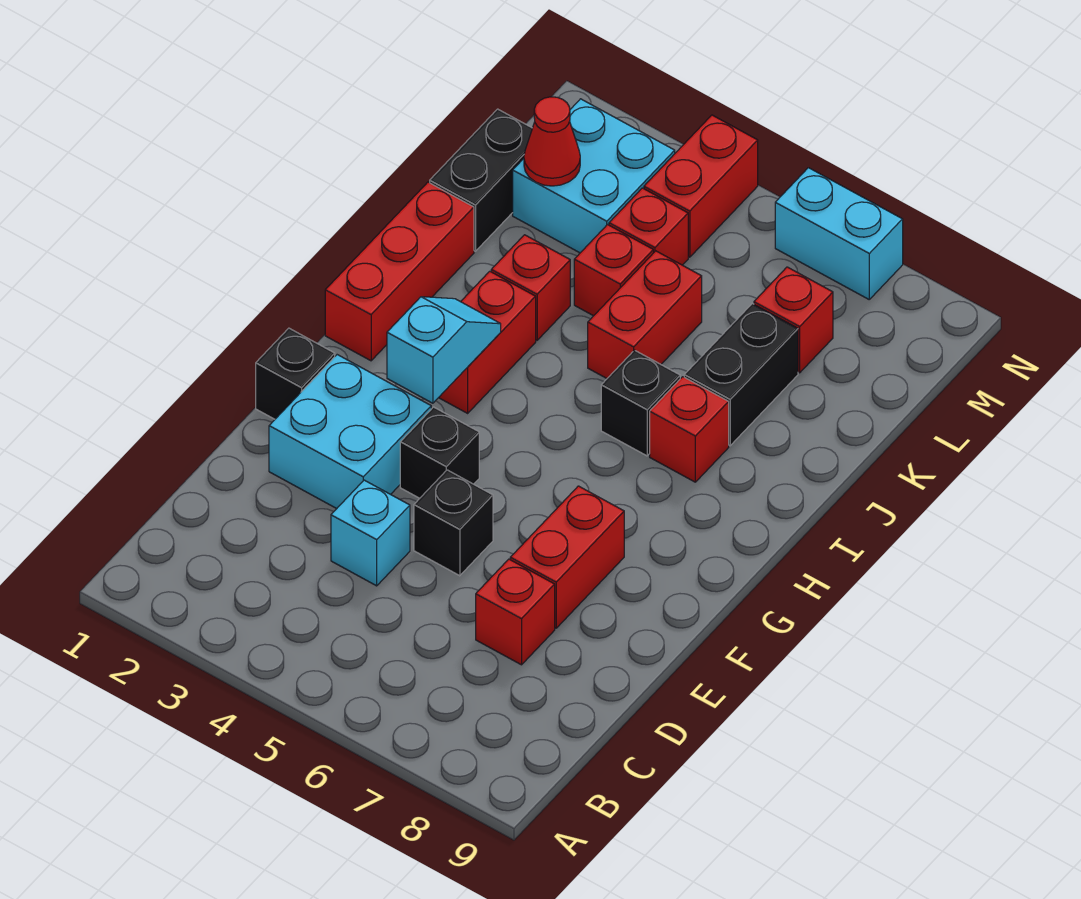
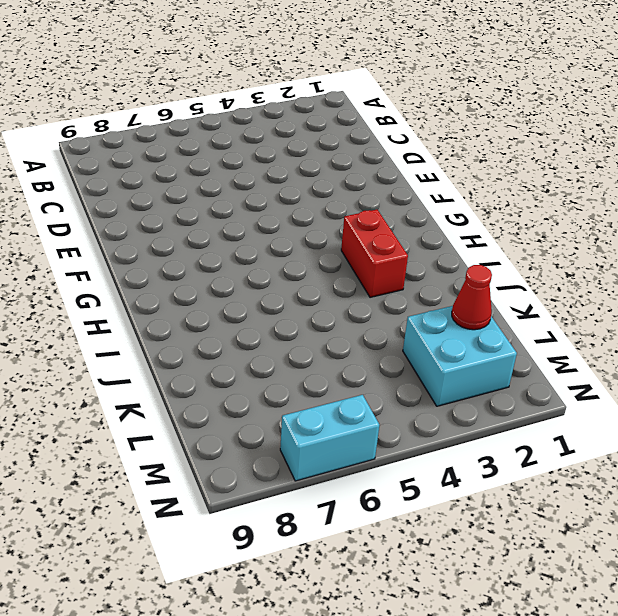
none -> cyan 1x1 brick [331,480,410,586]
none -> red 1x1 brick [476,559,555,665]
none -> cyan 2x2 brick [269,355,431,509]

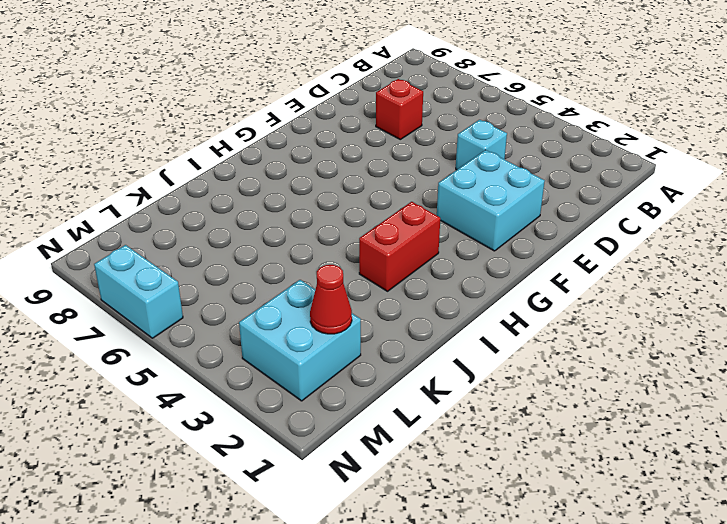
none -> black 1x1 brick [414,470,493,576]
none -> red 1x2 brick [510,486,624,628]
none -> black 1x1 brick [256,328,335,419]

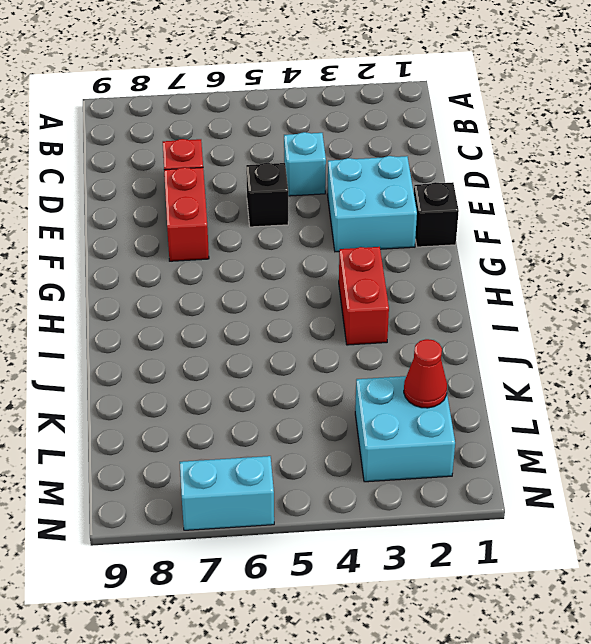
none -> black 1x1 brick [400,407,479,498]
none -> red 1x3 brick [325,182,474,361]
none -> black 1x1 brick [601,350,680,456]

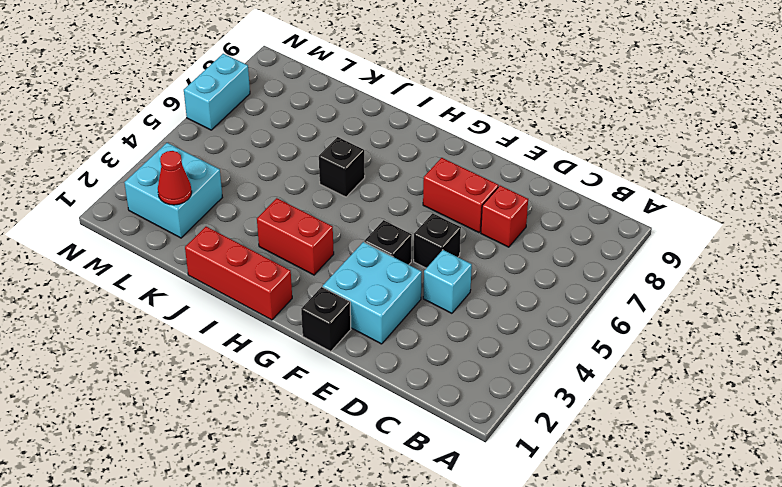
none -> red 1x1 brick [650,377,729,482]
none -> red 1x1 brick [491,235,570,340]
none -> red 1x2 brick [588,251,702,378]

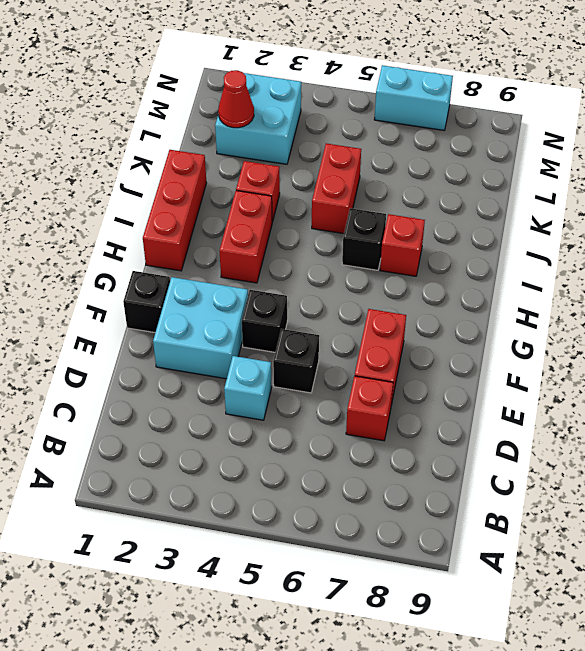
none -> black 1x2 brick [684,304,798,446]
none -> black 1x2 brick [430,109,532,251]
none -> red 1x1 brick [574,225,653,316]

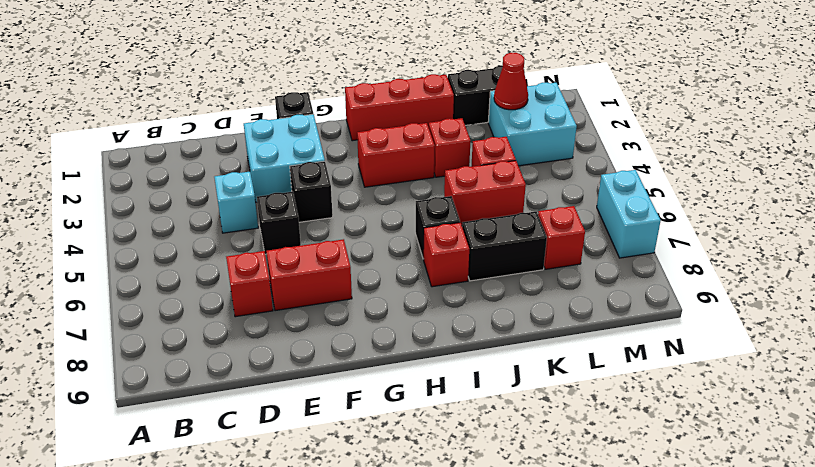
none -> red 1x1 brick [609,188,688,265]
none -> red 1x2 brick [644,115,758,257]
none -> cyan 1x2 slope [387,297,501,403]

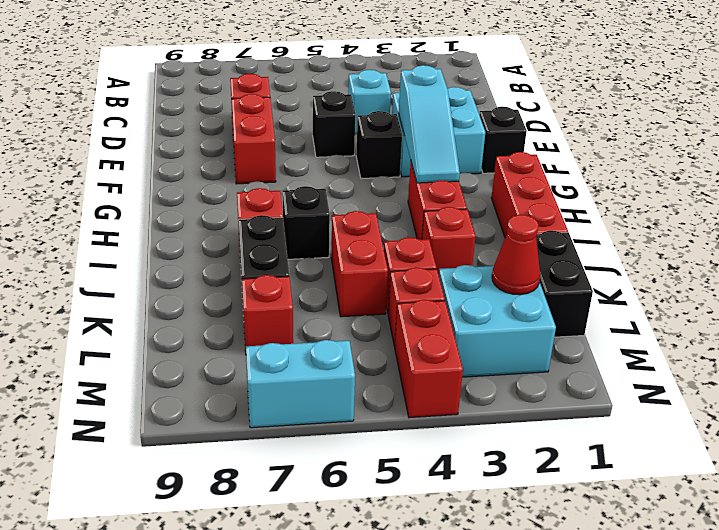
cyan 1x3 slope [399,65,460,183] -> cyan 1x2 slope [387,297,501,403]

